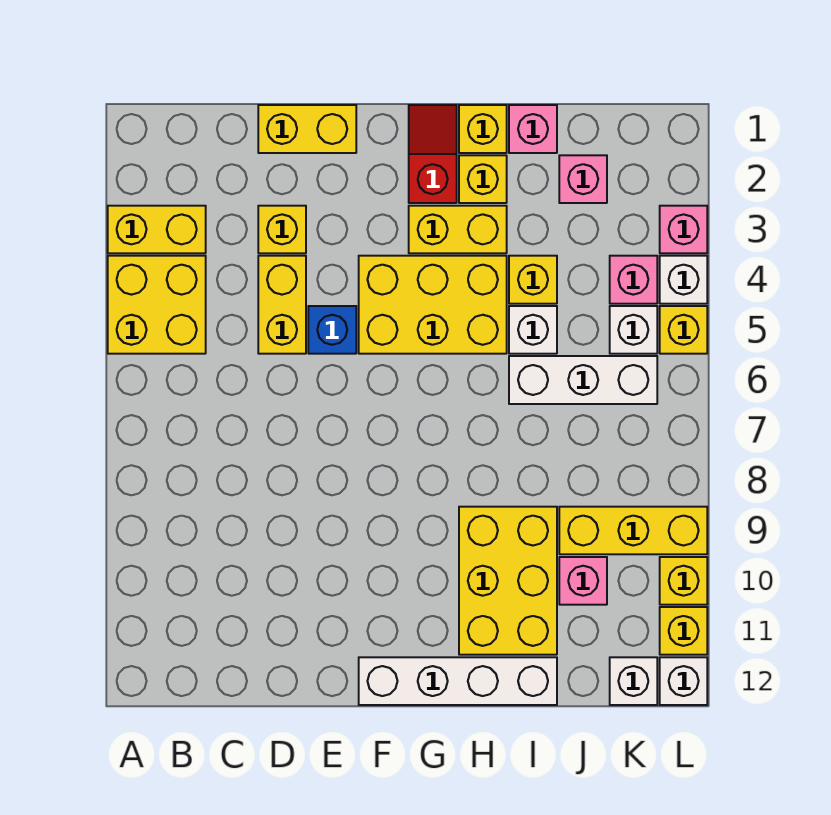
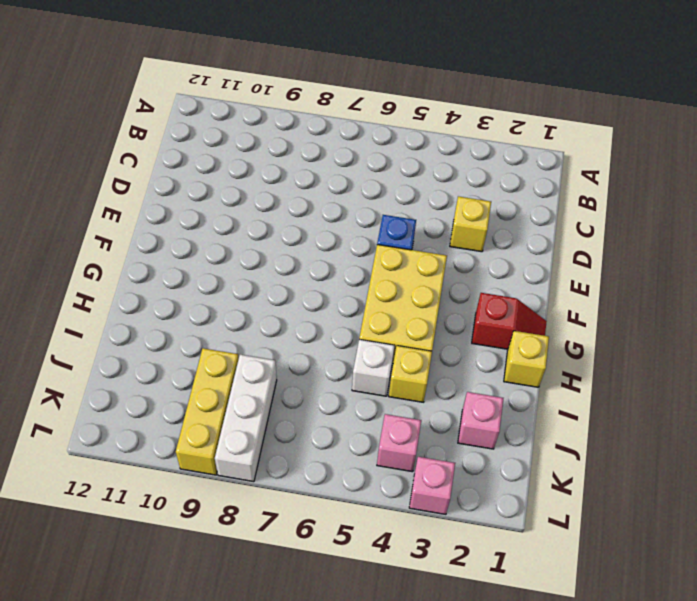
white 1x3 brick [215,355,277,482] -> white 1x3 brick moved to [509,356,657,404]
none -> yellow 1x2 brick [108,206,206,253]
none -> yellow 2x2 brick [108,256,206,354]
none -> yellow 1x2 brick [258,105,356,153]

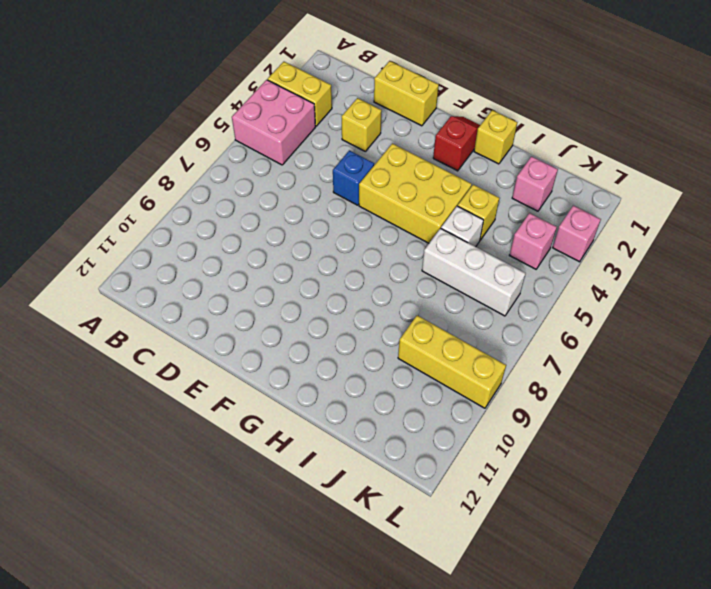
pink 2x2 brick [232,80,316,165] -> yellow 2x2 brick [108,256,206,354]
none -> yellow 1x2 brick [258,256,306,354]
none -> white 1x4 brick [359,657,557,705]
none -> yellow 1x2 brick [409,206,507,253]

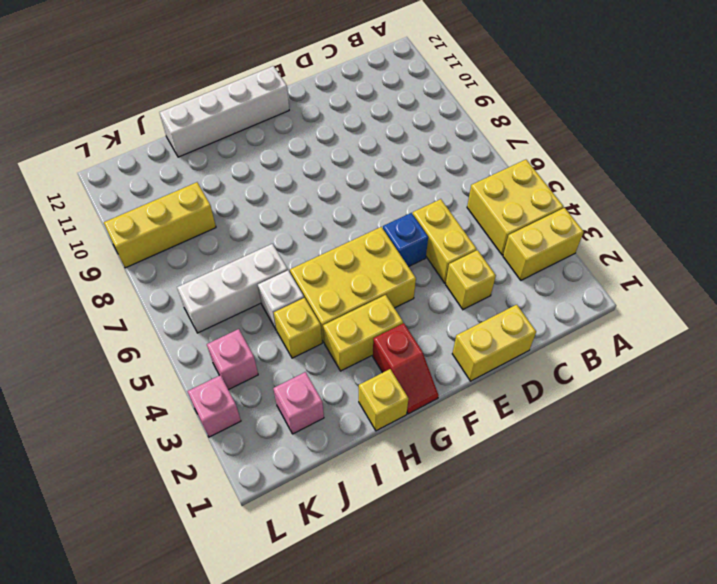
none -> yellow 1x1 brick [459,155,507,203]
none -> yellow 2x3 brick [459,507,557,655]
none -> pink 1x1 brick [509,105,557,153]

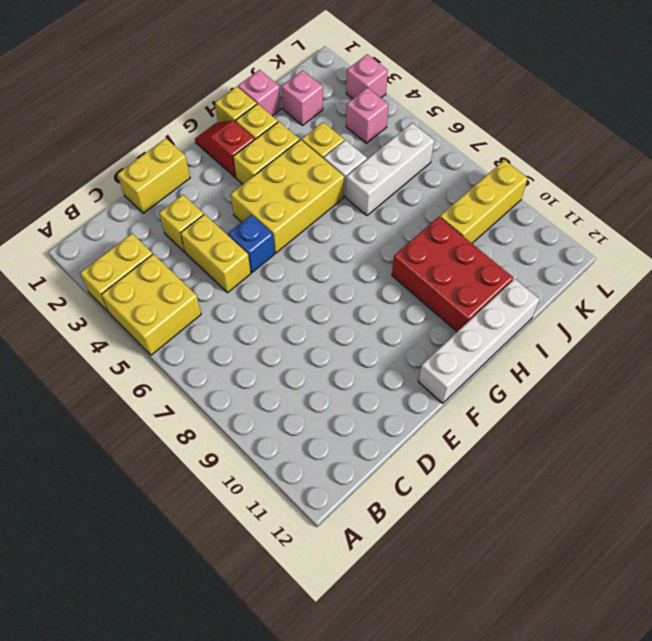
red 2x3 brick [392,217,513,332] -> yellow 2x3 brick [459,507,557,655]
none -> pink 1x1 brick [559,557,607,605]
none -> white 1x1 brick [610,306,657,354]
none -> white 1x1 brick [610,657,657,705]

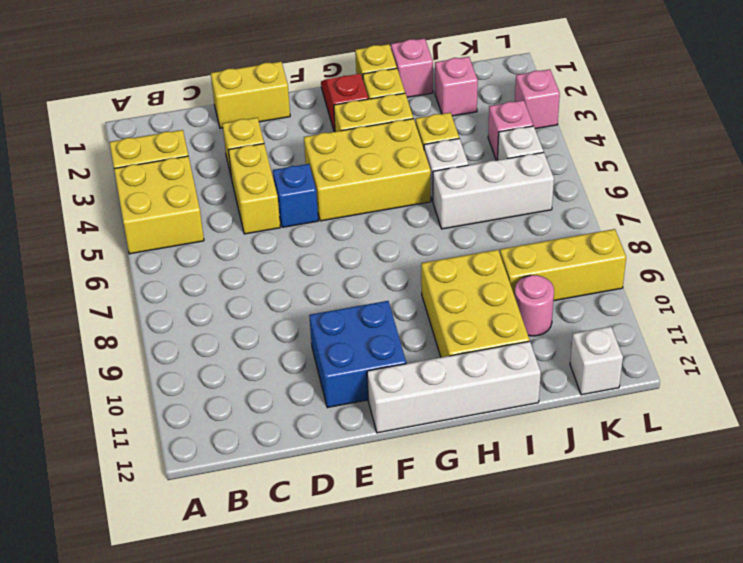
blue 2x2 brick [309,301,406,408] -> none
pink 1x1 round brick [515,275,554,336] -> pink 1x1 brick [559,557,607,605]
none -> white 1x1 brick [660,256,707,304]
none -> yellow 1x1 brick [660,306,707,354]
none -> yellow 1x1 brick [660,557,707,605]

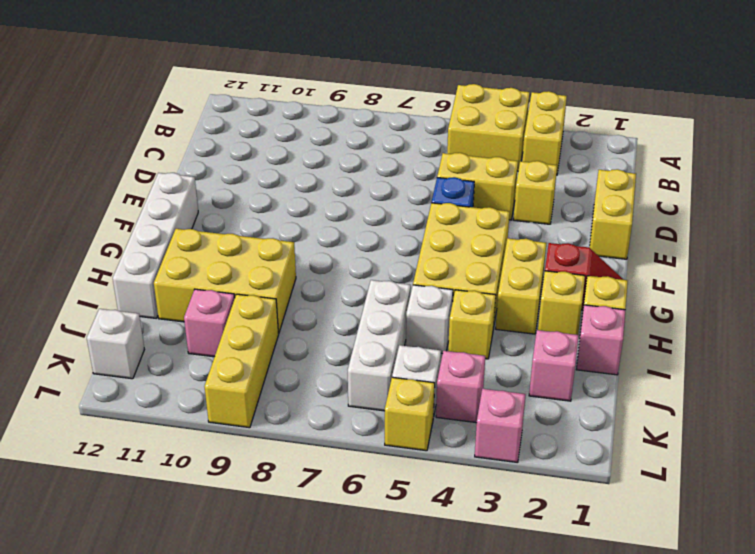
none -> white 1x1 brick [660,256,707,304]
none -> yellow 1x1 brick [660,557,707,605]
none -> yellow 1x1 brick [660,607,707,655]

